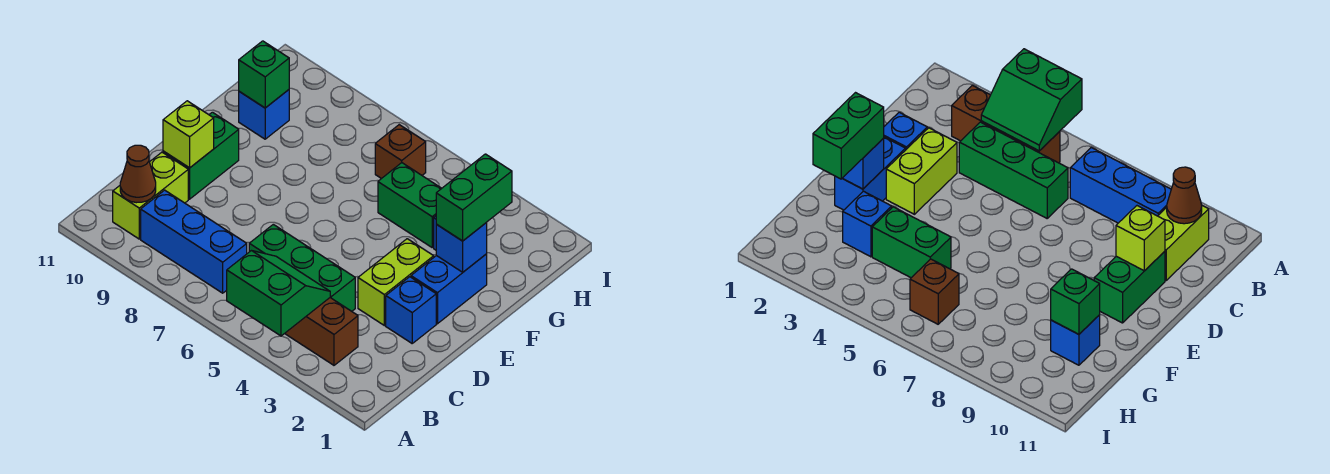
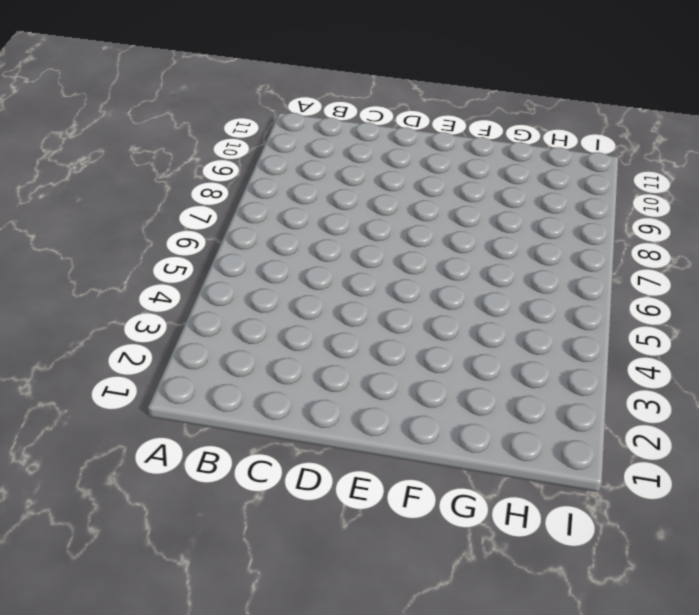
none -> brown 1x3 brick [285,298,358,365]
none -> blue 1x3 brick [141,190,247,293]
none -> lime 1x2 brick [113,152,188,239]

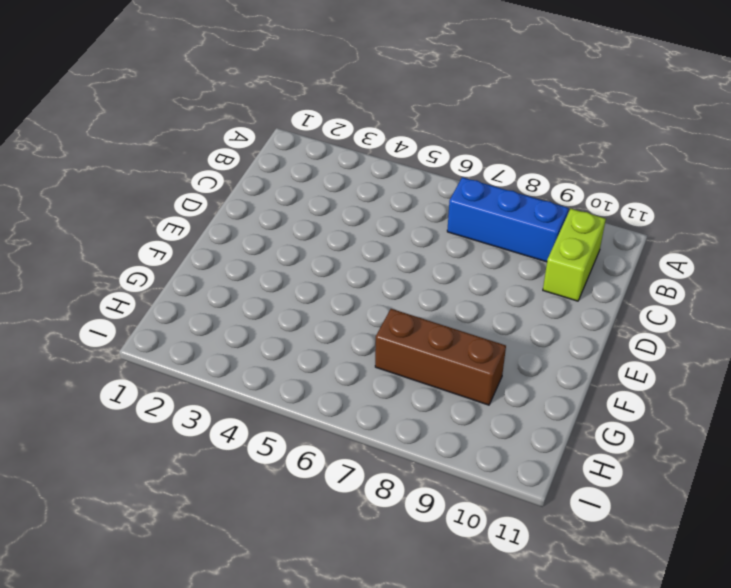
brown 1x3 brick [375,309,506,405] -> brown 1x3 brick moved to [285,298,358,365]
none -> green 1x3 brick [249,224,355,311]
none -> blue 1x1 brick [386,277,436,343]
none -> lime 1x2 brick [358,239,434,326]

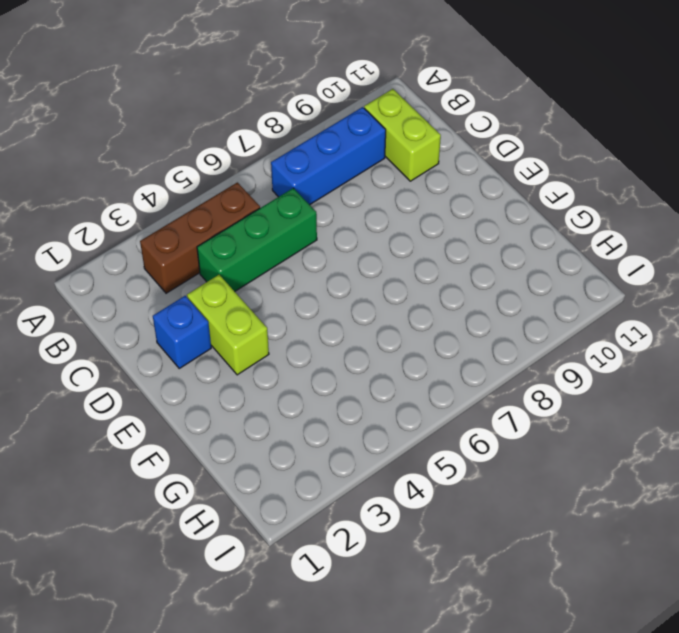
none -> green 1x2 brick [163,112,239,199]
none -> blue 1x2 brick [411,254,487,324]
none -> blue 1x1 brick [843,191,892,257]

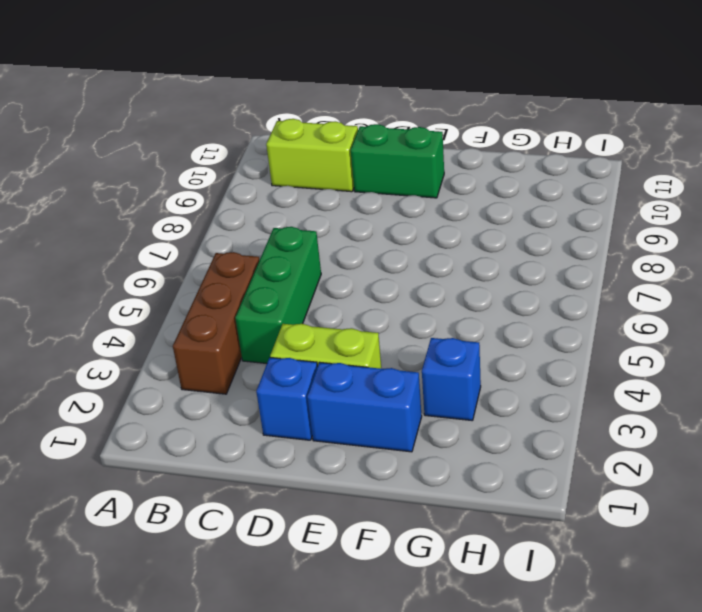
none -> blue 1x3 brick [141,190,247,293]
none -> green 1x2 brick [378,163,442,247]
none -> blue 1x1 brick [239,90,289,139]

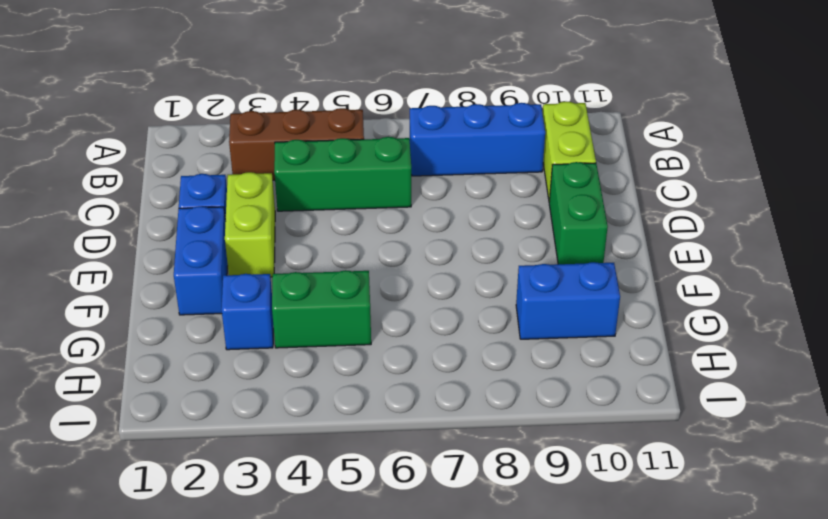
blue 1x2 brick [516,262,620,339] -> blue 1x1 brick [239,90,289,139]
none -> brown 1x1 brick [375,125,426,179]
none -> green 2x2 slope [227,251,330,336]
none -> brown 1x1 cone [120,145,156,203]

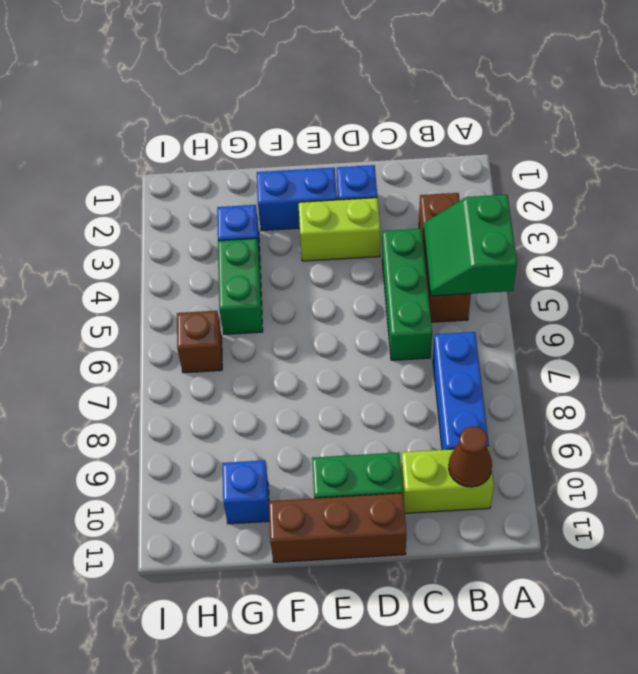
brown 1x3 brick [269,493,407,562] -> none
none -> lime 1x1 brick [163,101,214,168]
none -> blue 1x1 brick [436,223,487,272]
none -> green 1x1 brick [239,41,289,108]

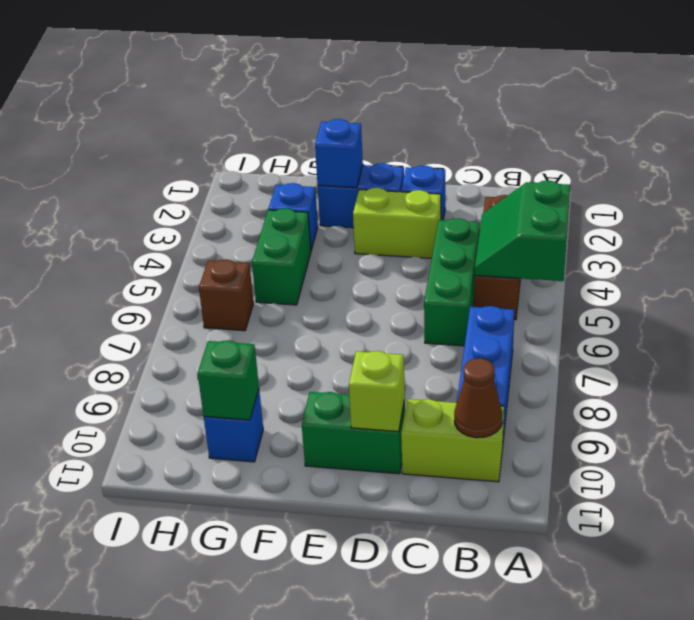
none -> green 1x2 brick [436,154,512,241]

